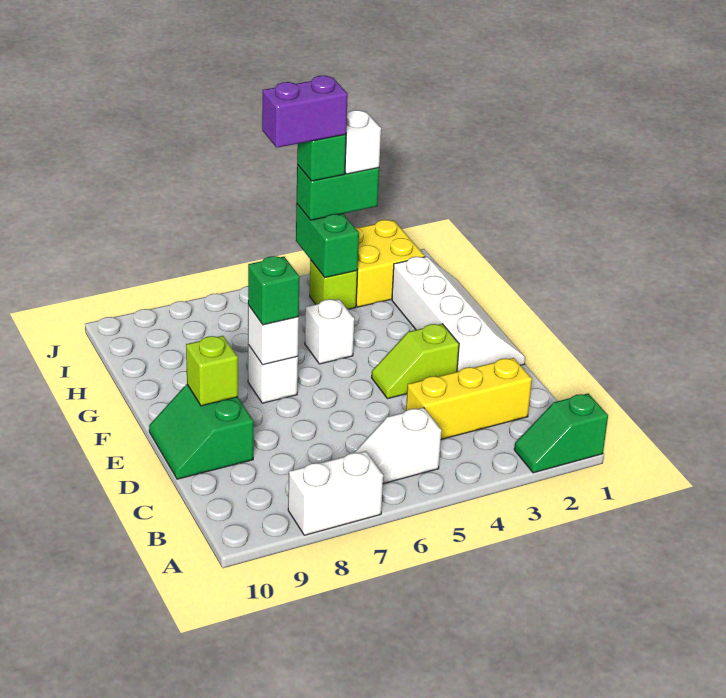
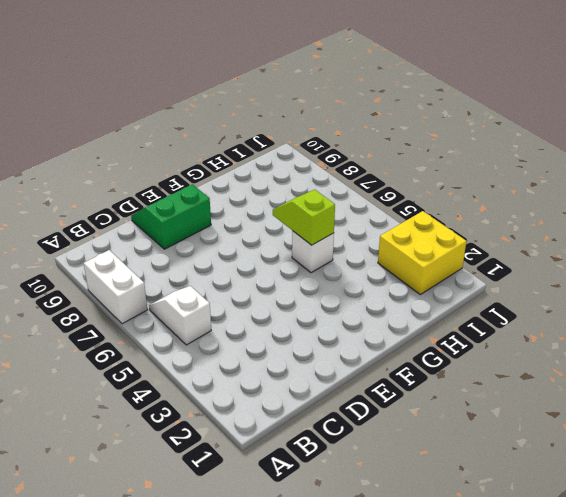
lime 1x2 slope [273,189,335,245] -> lime 1x2 slope moved to [372,324,459,399]
none -> green 1x2 slope [514,393,608,473]
none -> yellow 1x3 brick [406,358,532,439]
none -> white 2x4 slope [392,257,525,372]

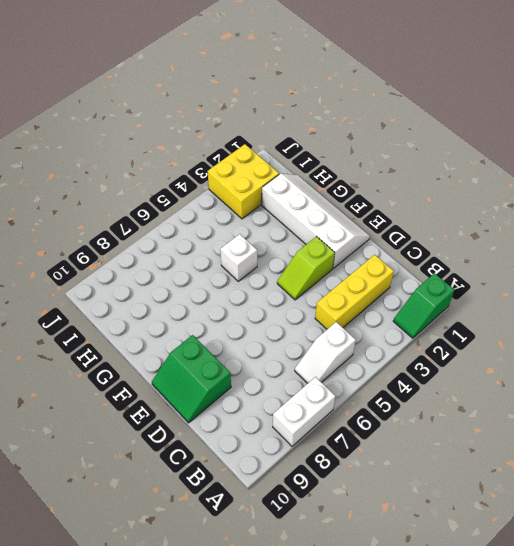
none -> white 1x1 brick [248,345,298,403]
none -> lime 1x1 brick [310,260,357,309]
none -> lime 1x1 brick [186,336,238,406]

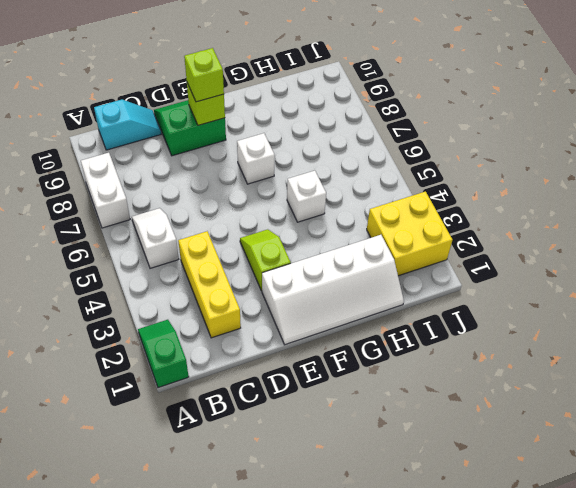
cyan 1x2 slope [94,100,161,150] -> none
lime 1x1 brick [184,48,224,102] -> lime 1x1 brick moved to [310,260,357,309]
none -> white 1x1 brick [248,305,299,365]
none -> green 1x2 brick [296,204,359,278]
none -> green 1x1 brick [248,256,300,325]

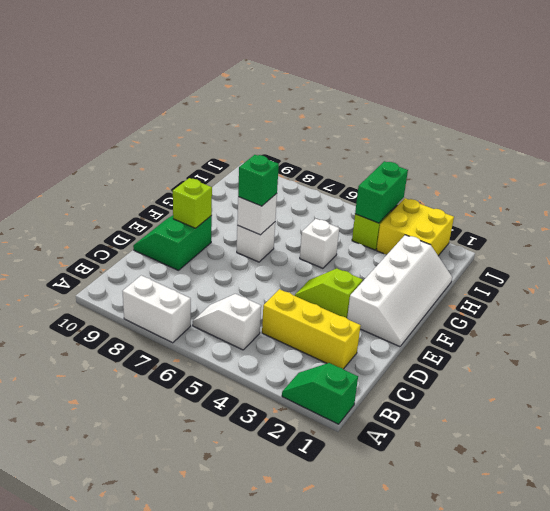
none -> green 1x2 brick [297,165,379,220]
none -> white 1x1 brick [345,110,381,174]
none -> green 1x1 brick [297,134,346,181]

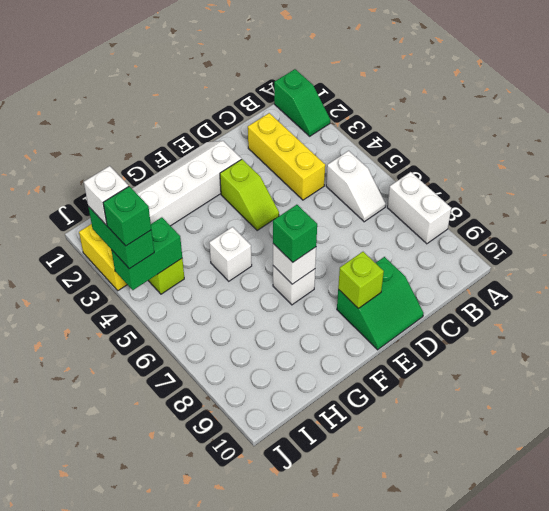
none -> purple 1x2 brick [262,76,348,148]

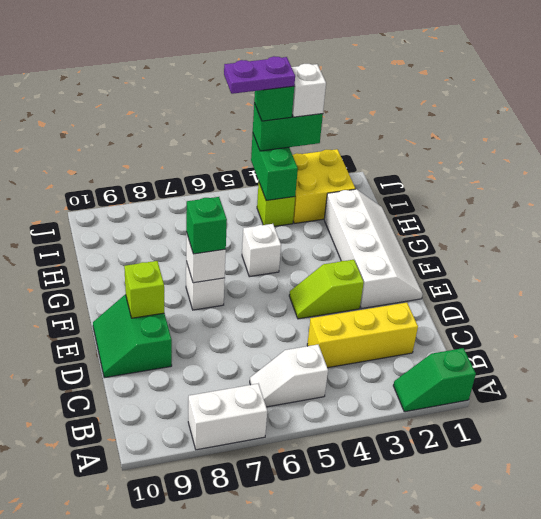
purple 1x2 plate [224,56,295,94] -> purple 1x2 brick [262,76,348,148]

